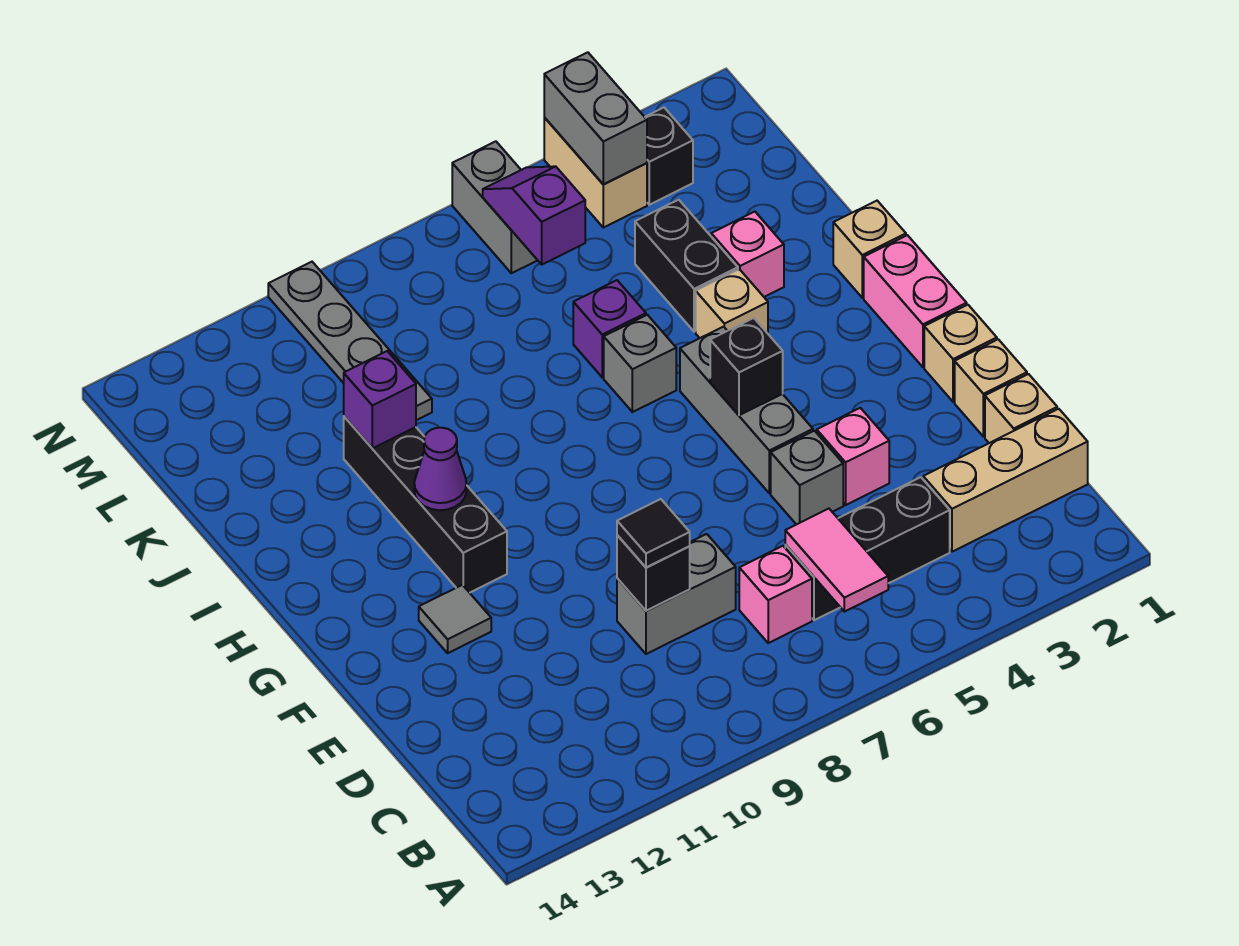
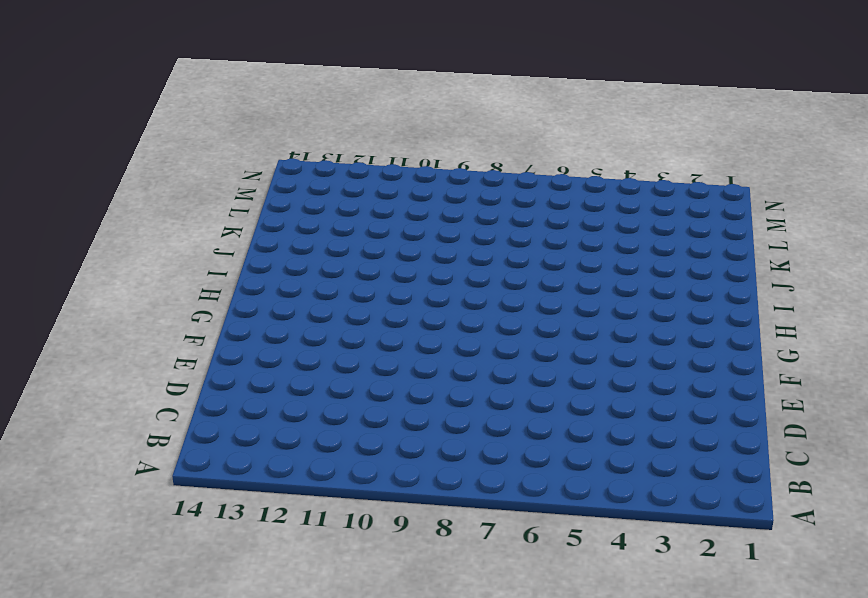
none -> tan 1x3 brick [923,409,1088,552]
none -> black 1x3 brick [785,477,950,620]
none -> pink 1x1 brick [739,546,812,643]
none -> tan 1x1 brick [985,374,1057,443]

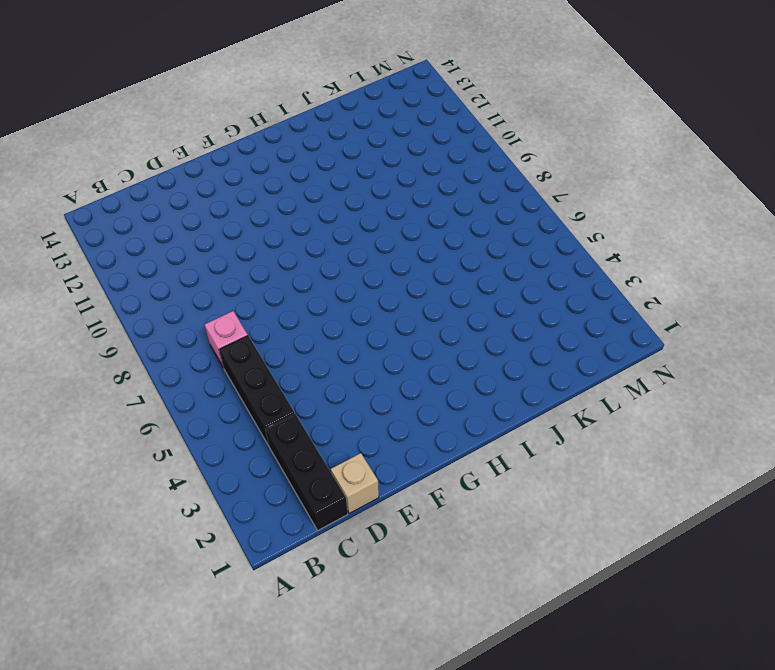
black 1x3 brick [265,414,348,530] -> tan 1x3 brick [923,409,1088,552]
none -> grey 1x2 brick [617,534,736,654]
none -> tan 1x1 brick [955,339,1027,437]
none -> pink 1x1 brick [817,408,889,505]
none -> grey 1x1 brick [771,431,843,525]

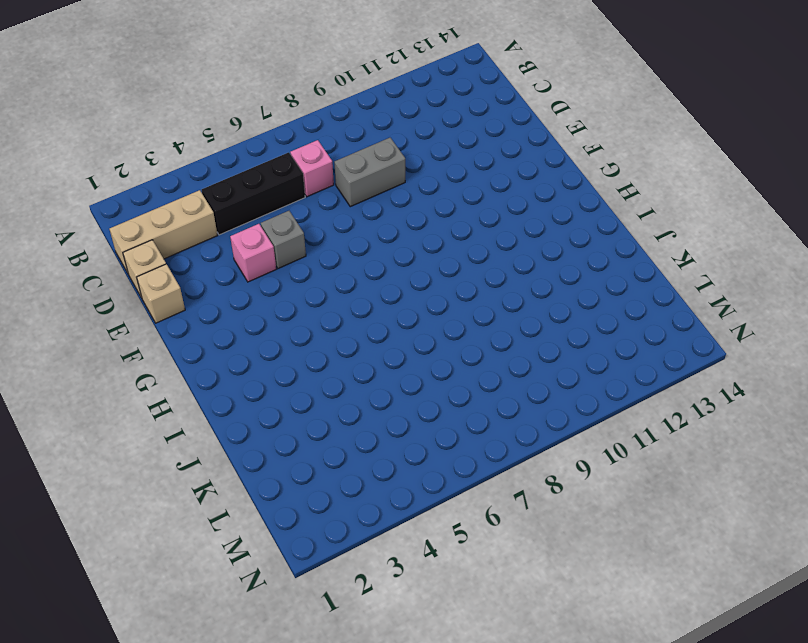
none -> tan 1x1 brick [924,305,997,402]
none -> grey 1x3 brick [680,327,813,493]
none -> grey 1x1 tile [419,585,491,653]
none -> pink 1x2 brick [864,235,967,367]

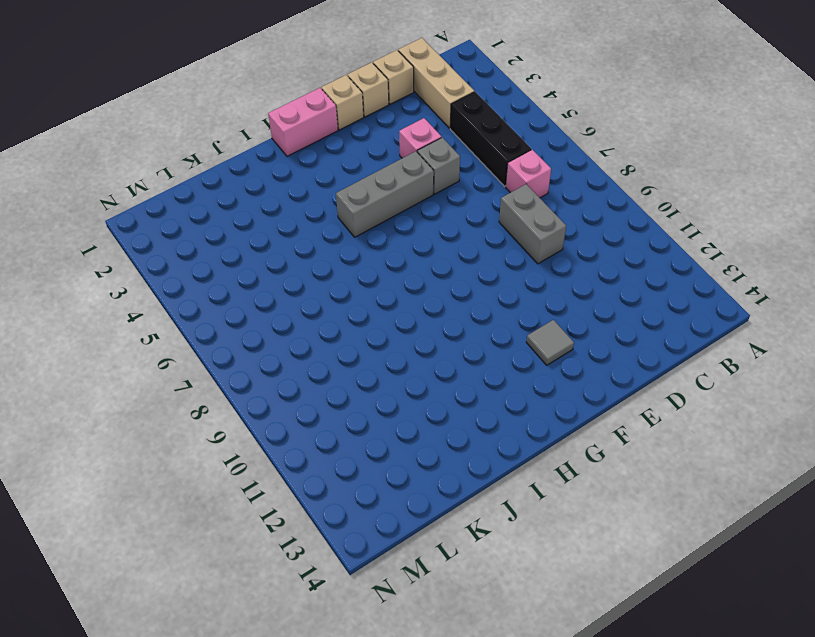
none -> black 1x4 brick [344,417,507,593]
none -> tan 1x1 brick [833,201,906,298]
none -> tan 1x1 brick [696,269,768,338]
none -> grey 1x1 brick [604,315,676,412]

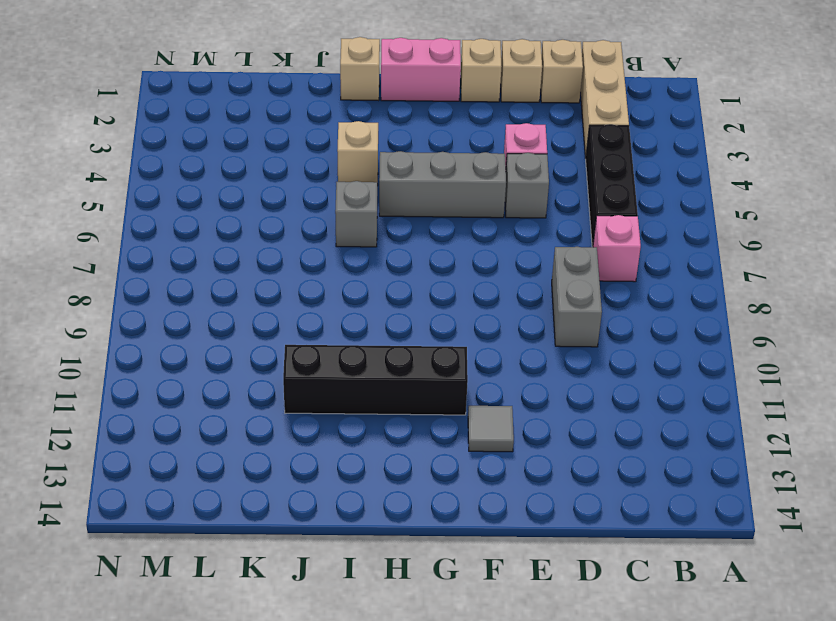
none -> pink 1x1 brick [711,212,784,297]
none -> black 1x2 brick [635,200,738,332]
none -> purple 1x1 brick [573,280,646,377]
none -> grey 1x4 plate [268,262,432,420]

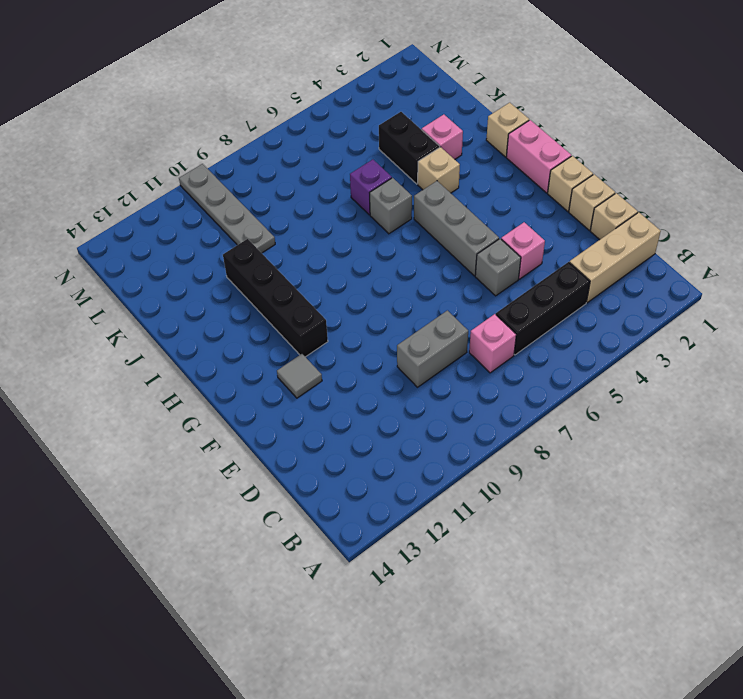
none -> black 1x1 brick [645,108,693,205]
none -> tan 1x2 brick [544,117,647,228]
none -> grey 1x2 brick [452,141,538,273]
none -> pink 1x2 tile [785,509,888,612]

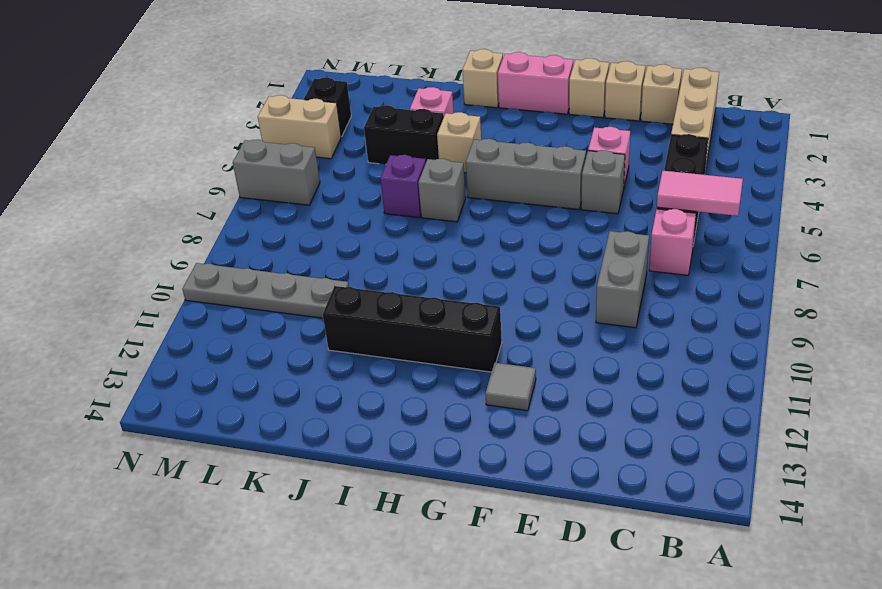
none -> black 1x1 brick [617,535,690,611]
none -> black 1x1 brick [710,318,783,415]
none -> purple 1x1 cone [414,428,467,510]
none -> purple 1x1 brick [344,351,416,448]

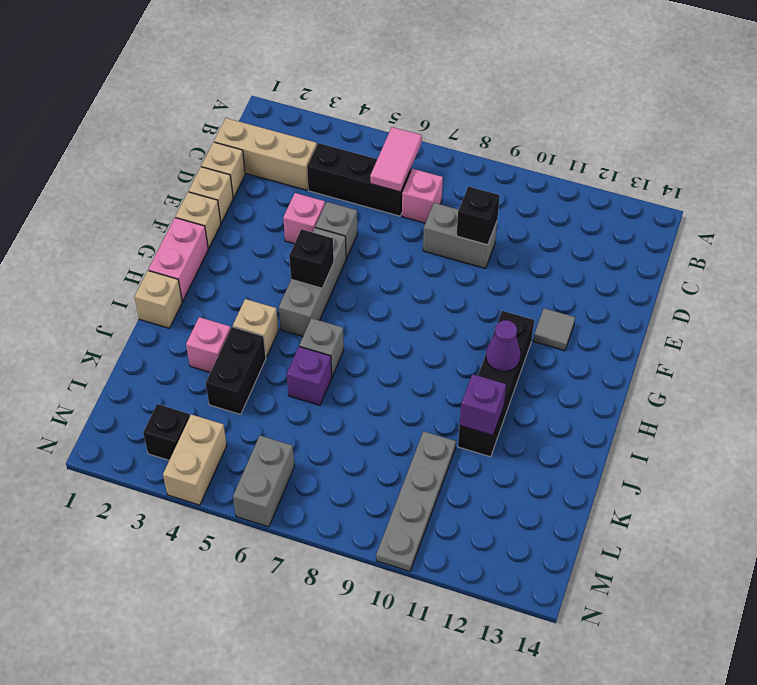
none -> purple 1x2 slope [483,166,585,264]
none -> grey 1x2 brick [544,52,647,184]
none -> black 1x1 tile [617,499,690,567]

